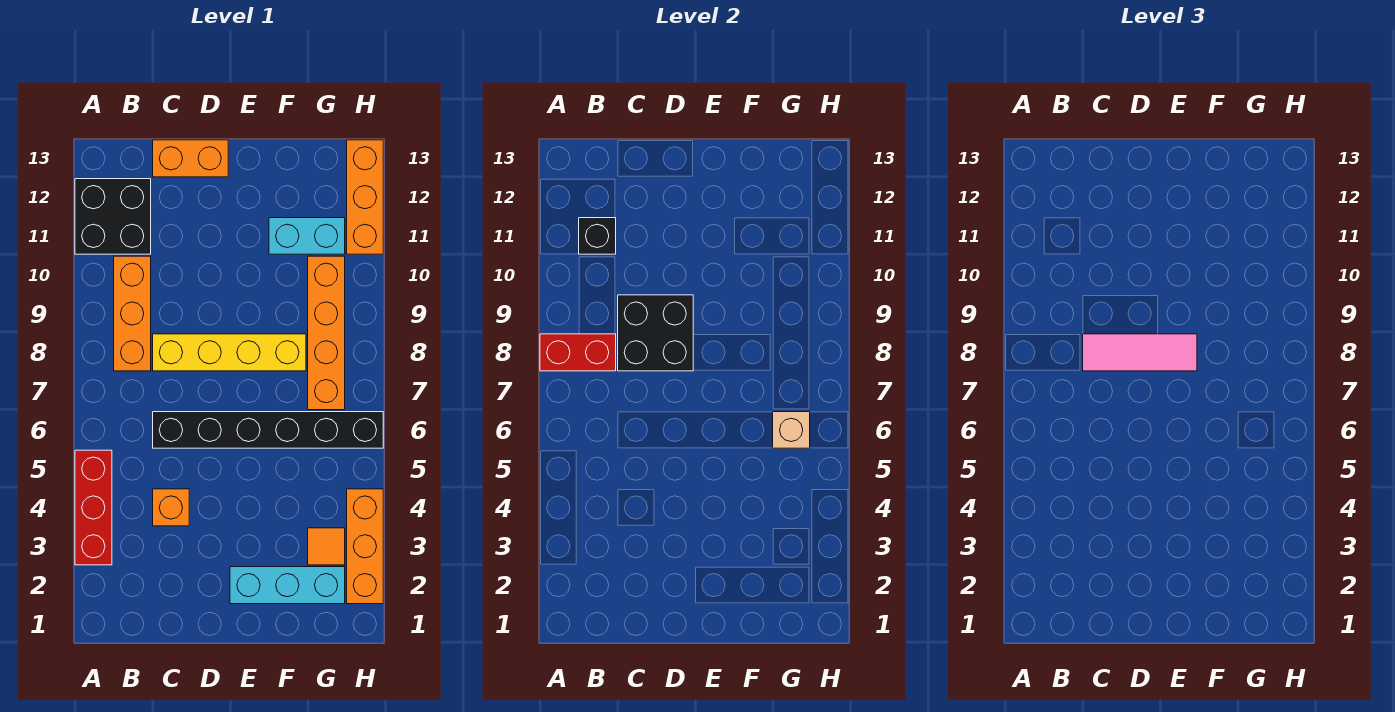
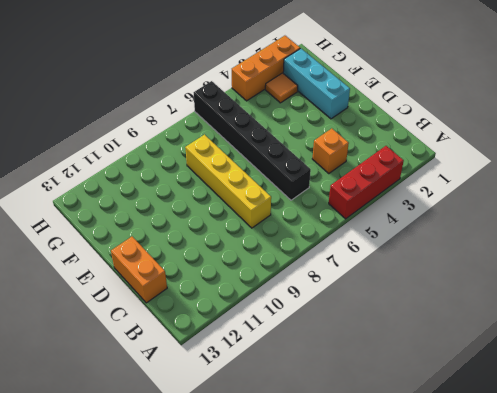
none -> black 2x2 brick [75,179,151,254]
none -> orange 1x3 brick [114,256,151,371]
none -> cyan 1x2 brick [269,218,345,254]

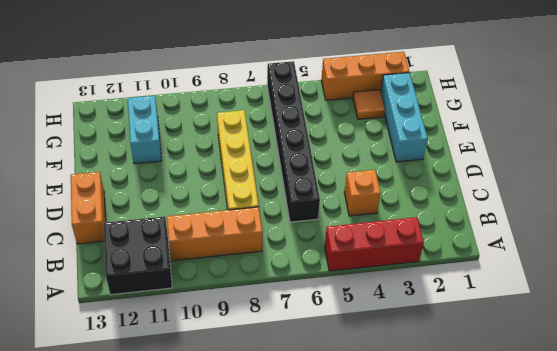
none -> orange 1x4 brick [308,256,345,410]
none -> orange 1x3 brick [347,140,383,254]
none -> red 1x2 brick [540,334,616,371]

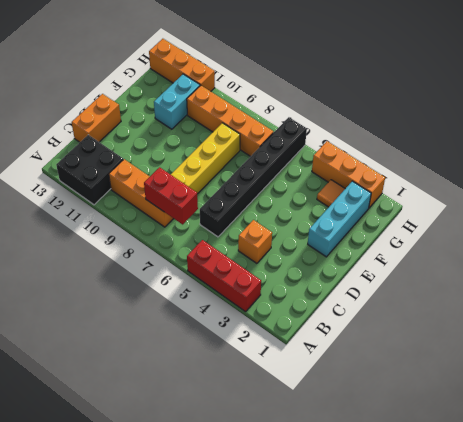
red 1x2 brick [144,167,198,224] -> red 1x2 brick turned to [540,334,616,371]
none -> black 1x1 brick [579,218,616,254]
none -> black 2x2 brick [618,295,693,371]
none -> tan 1x1 brick [773,412,810,448]

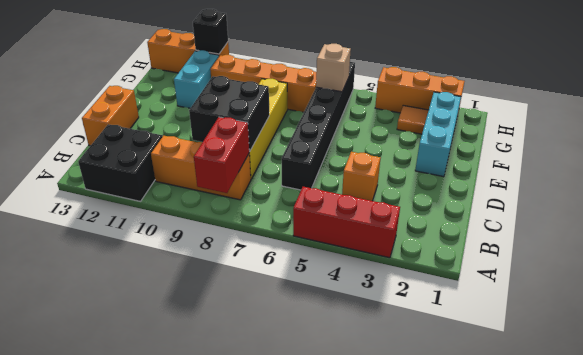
black 1x1 brick [193,9,228,54] -> black 1x1 brick moved to [579,218,616,254]
none -> pink 1x3 tile [1083,334,1197,371]

